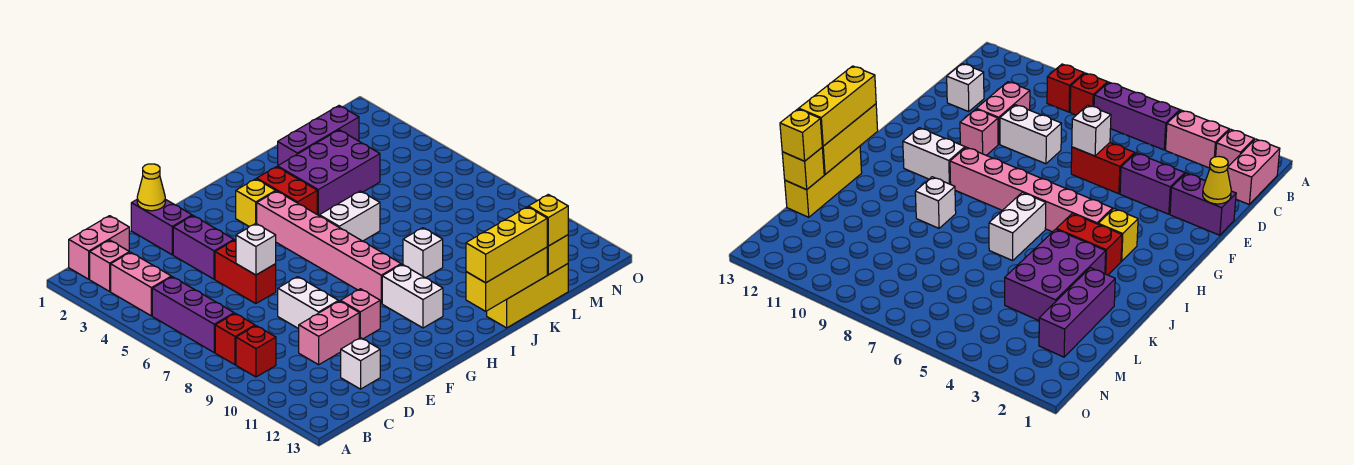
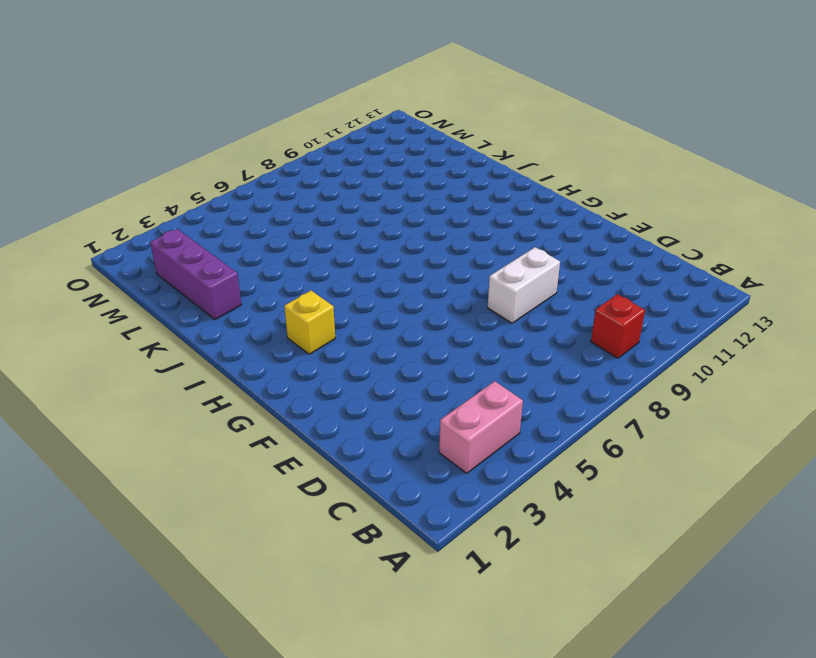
none -> pink 1x2 brick [69,216,129,279]
none -> pink 1x1 brick [90,240,130,291]
none -> purple 1x3 brick [152,277,234,352]

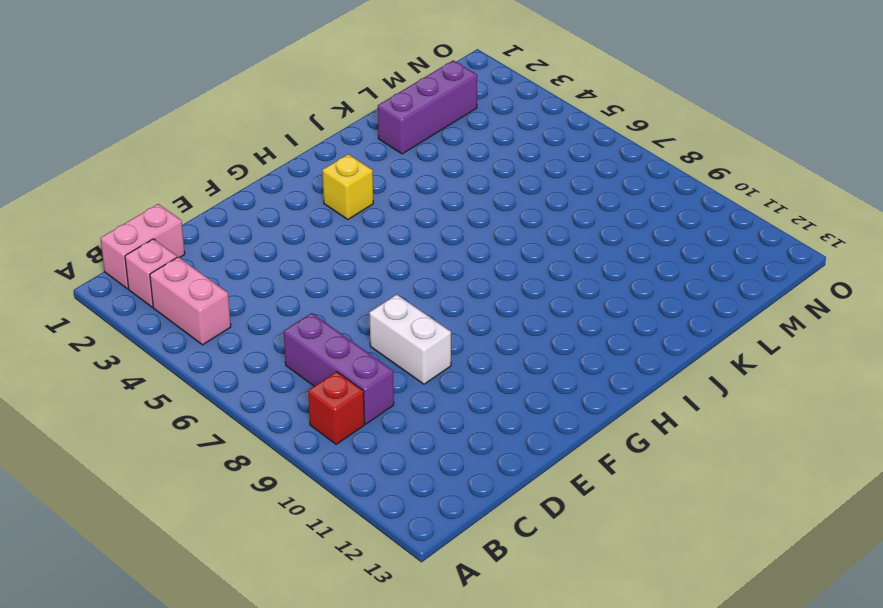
purple 1x3 brick [284,313,394,424] -> purple 1x3 brick moved to [152,277,234,352]
none -> red 1x1 brick [215,313,255,365]
none -> pink 1x2 brick [299,301,359,365]
none -> white 1x1 brick [341,338,380,389]

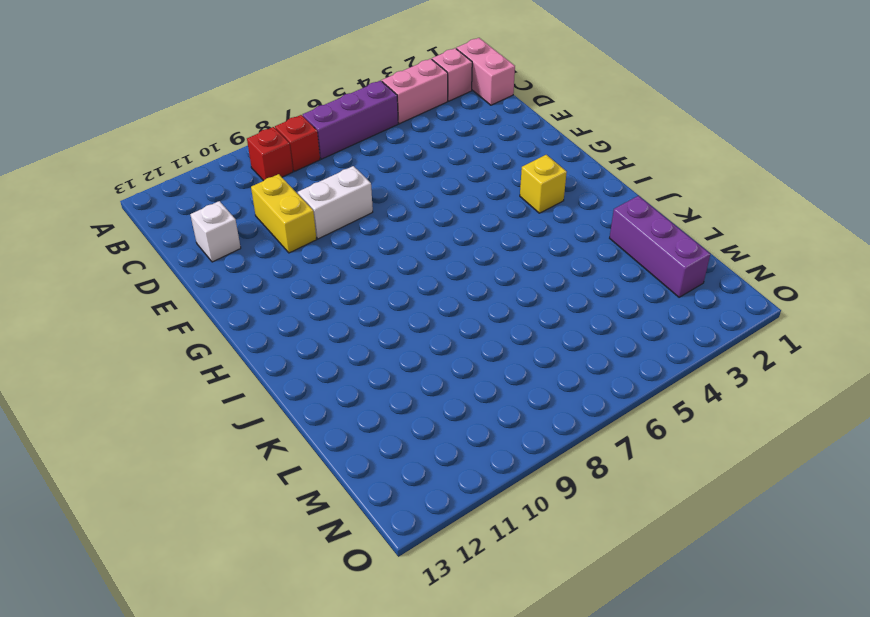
yellow 1x2 brick [251,174,317,253] -> pink 1x2 brick [299,301,359,365]
none -> purple 1x2 brick [131,199,192,255]
none -> purple 1x2 brick [173,216,234,279]
none -> red 1x2 brick [215,240,276,304]

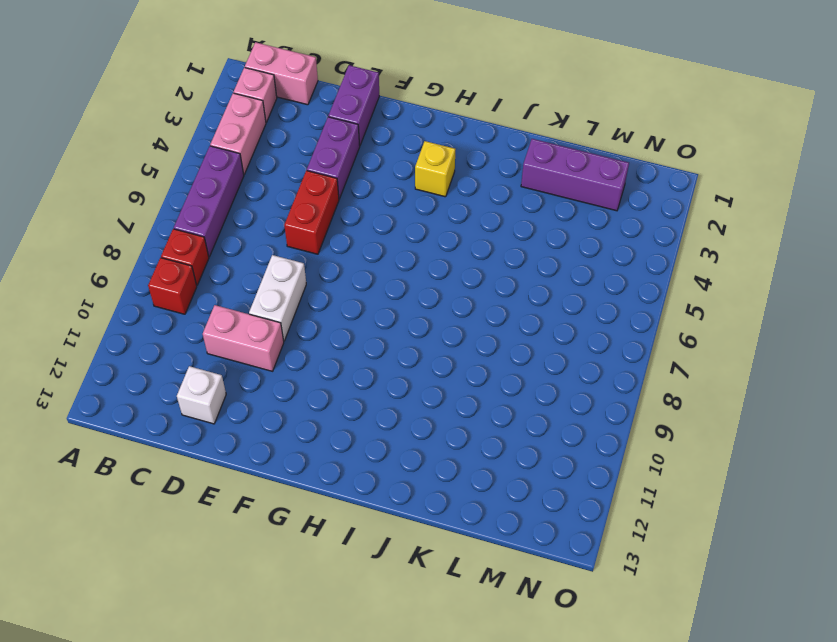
none -> pink 1x1 brick [341,289,380,339]
none -> pink 1x6 brick [257,191,401,303]
none -> white 1x2 brick [382,264,443,328]

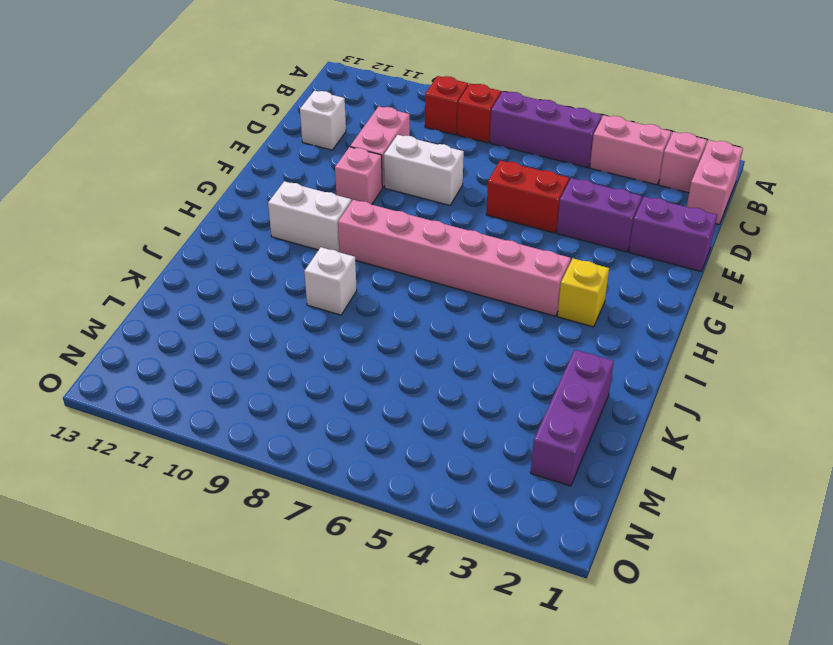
none -> red 1x2 brick [257,167,317,214]
none -> white 1x2 brick [319,191,380,241]
none -> purple 2x3 brick [278,130,380,215]

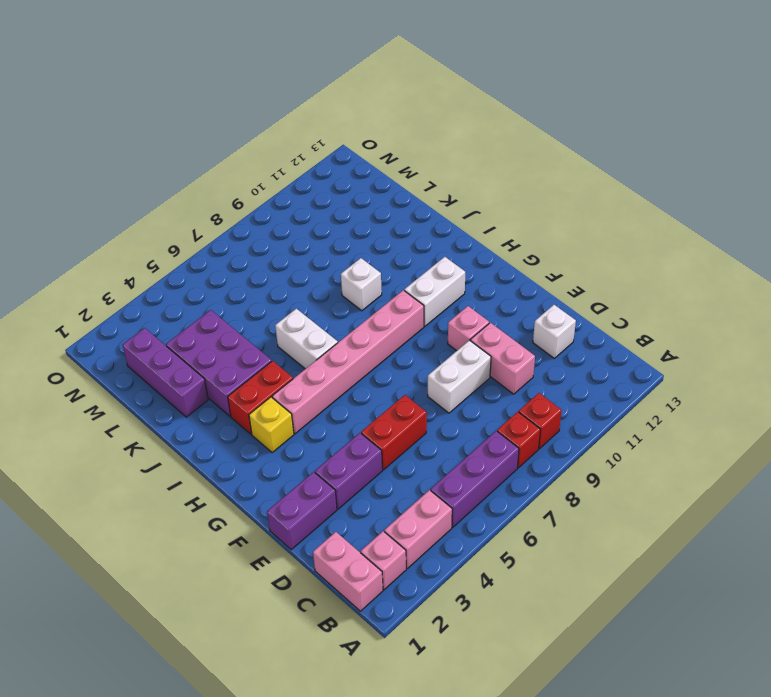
none -> yellow 1x3 brick [487,264,568,328]
none -> yellow 1x1 cone [137,164,165,211]
none -> white 1x1 brick [236,224,276,275]

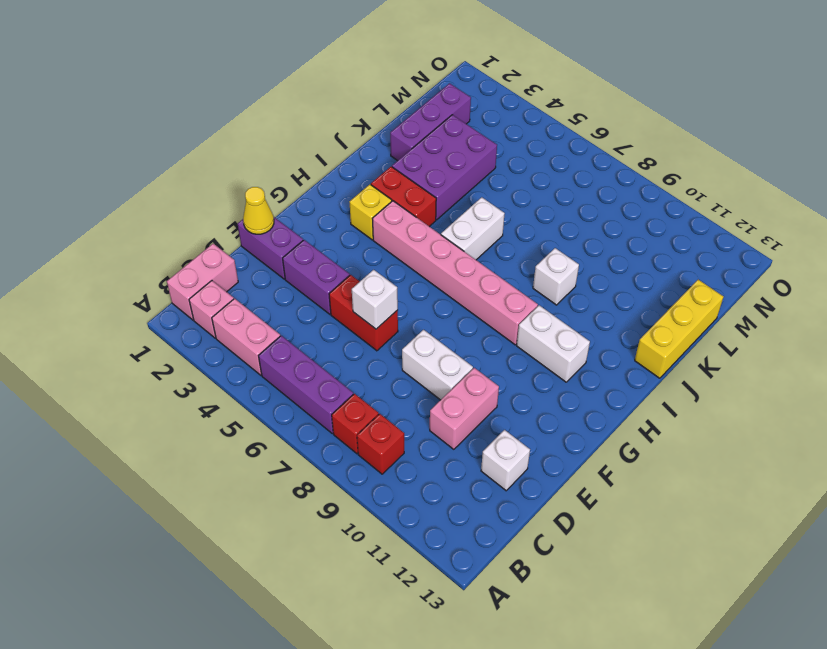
none -> pink 1x1 brick [341,289,380,339]
none -> yellow 1x3 brick [466,247,547,311]
none -> yellow 1x1 brick [547,235,568,275]

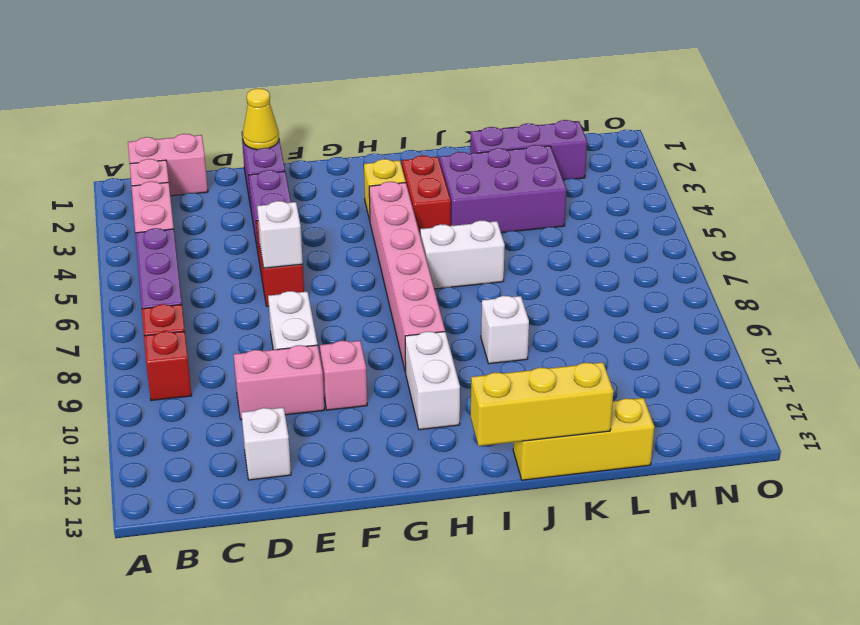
none -> yellow 1x1 brick [547,235,568,275]
none -> yellow 1x3 brick [466,207,547,283]
none -> yellow 1x1 brick [528,195,568,246]

